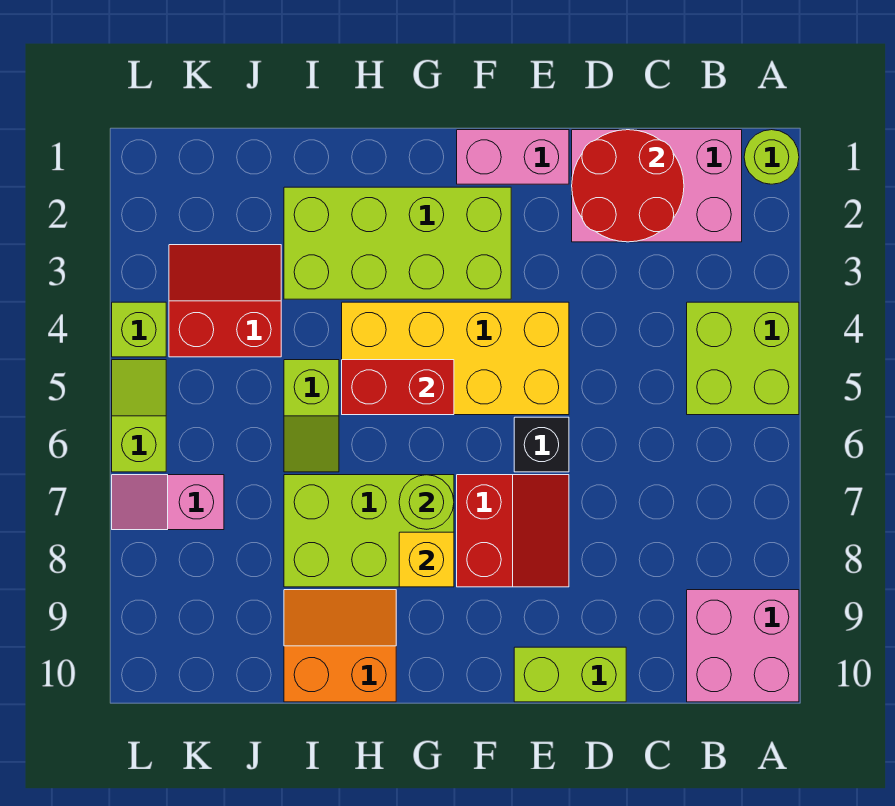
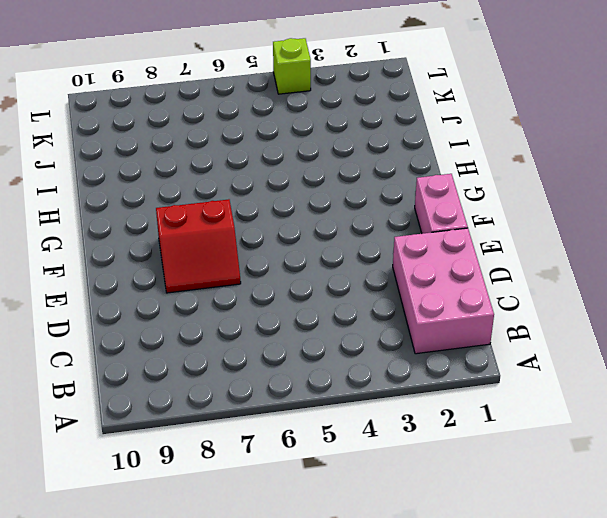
none -> lime 1x1 round brick [744,130,799,184]
none -> lime 2x2 brick [687,302,799,415]
none -> pink 2x2 brick [687,590,799,702]

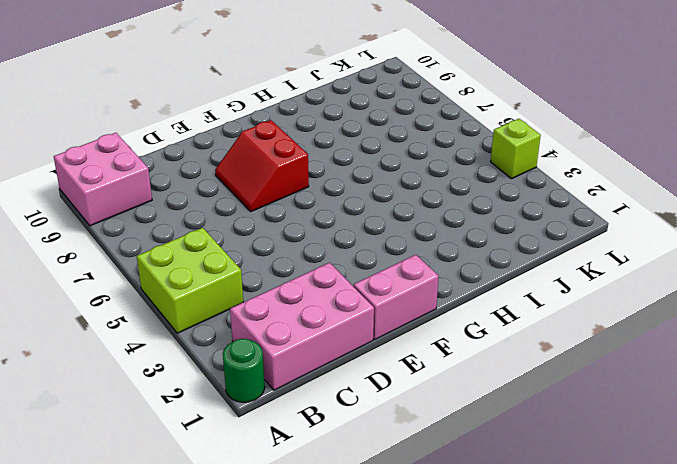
green 1x1 round brick [223,339,265,402] -> lime 1x1 round brick [744,130,799,184]
none -> lime 1x2 brick [514,647,626,702]
none -> yellow 2x4 brick [342,302,569,415]
none -> black 1x1 brick [514,417,569,472]

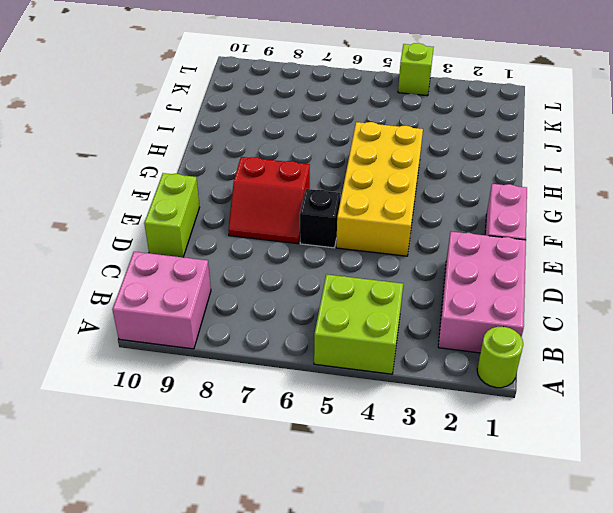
none -> lime 2x4 brick [284,187,511,299]
none -> lime 2x3 brick [284,475,454,587]
none -> orange 2x2 slope [284,590,396,702]

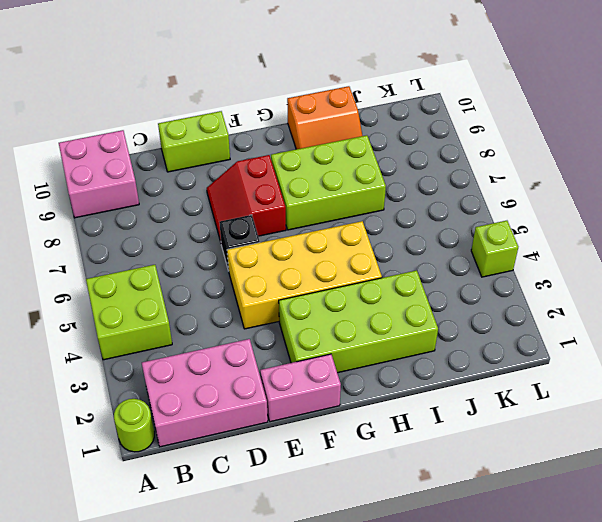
none -> lime 1x2 slope [284,360,339,472]
none -> red 2x2 slope [169,245,281,357]
none -> pink 1x2 slope [112,475,224,530]

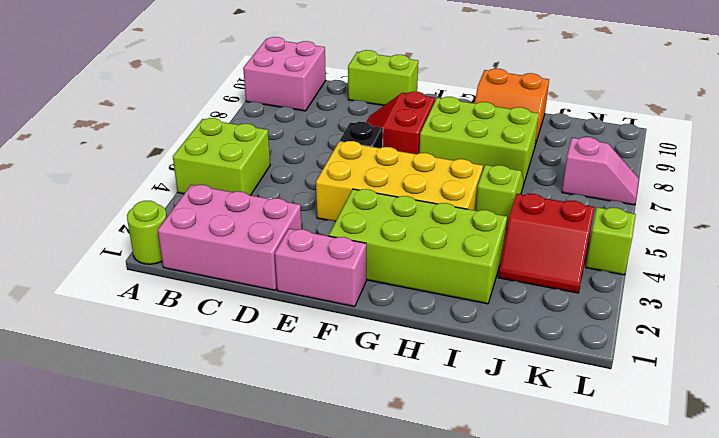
none -> lime 1x2 slope [112,360,166,472]
none -> red 2x2 round brick [572,130,684,242]
none -> red 1x2 brick [342,360,454,415]

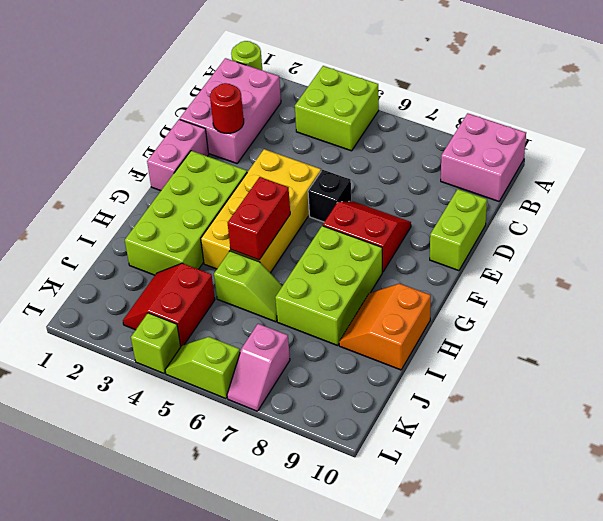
red 1x1 round brick [210,83,244,133] -> red 2x2 round brick [572,130,684,242]
none -> lime 1x1 round brick [399,475,454,529]
none -> yellow 1x1 brick [399,532,454,587]

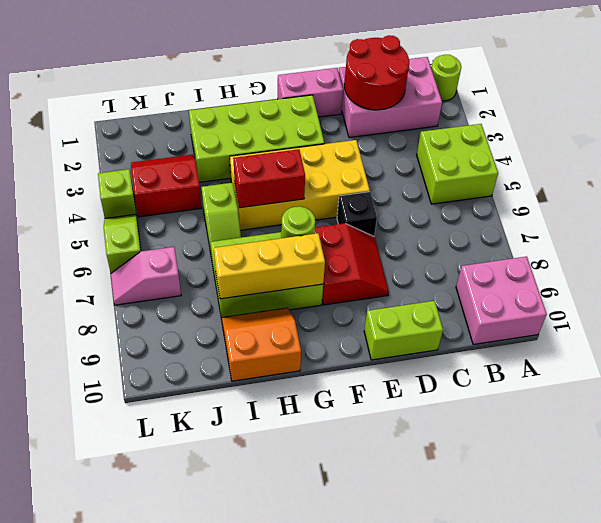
yellow 1x3 brick [214,233,325,299] -> yellow 1x1 brick [399,532,454,587]

